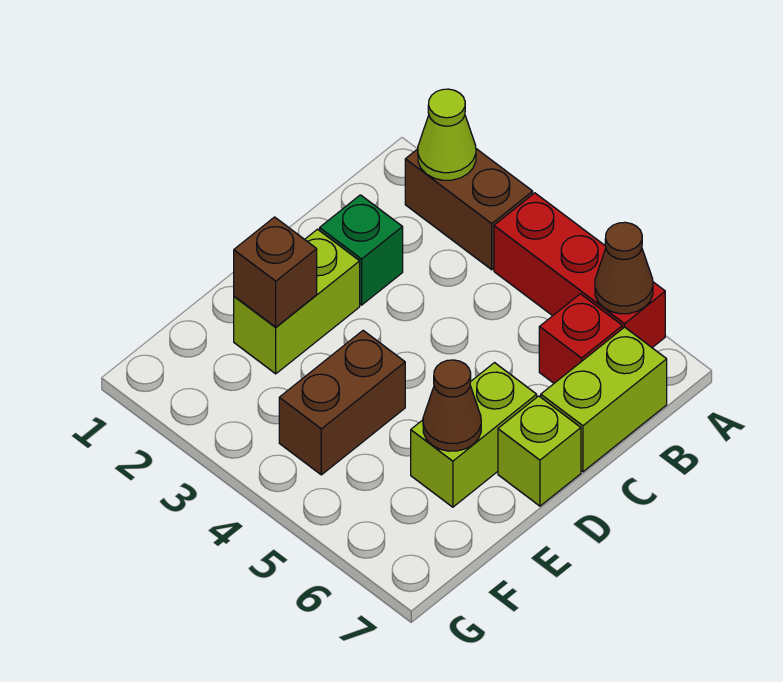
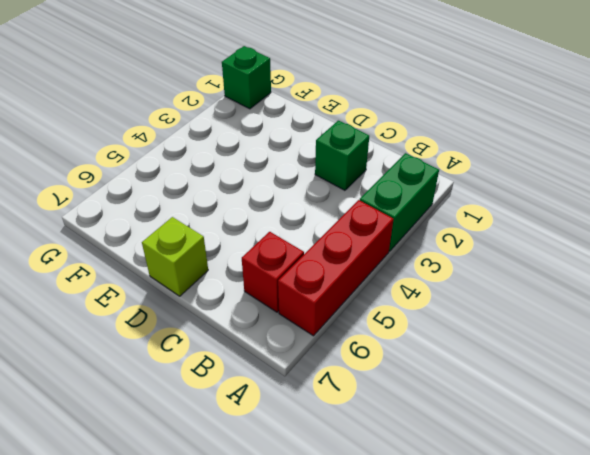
green 1x2 brick [360,153,439,251] -> brown 1x2 brick [405,149,533,270]
green 1x1 brick [222,46,271,109] -> none
none -> lime 1x2 brick [541,327,667,472]
none -> lime 1x2 brick [234,229,360,374]
none -> lime 1x2 brick [411,363,537,507]

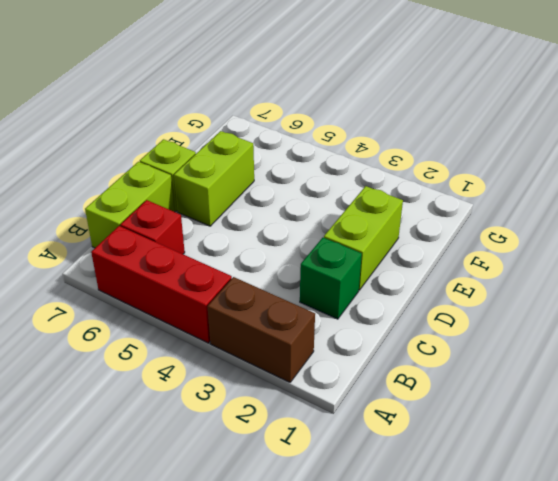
none -> brown 1x2 brick [279,331,405,475]
none -> lime 1x1 cone [418,89,476,180]
none -> brown 1x1 cone [595,222,653,314]

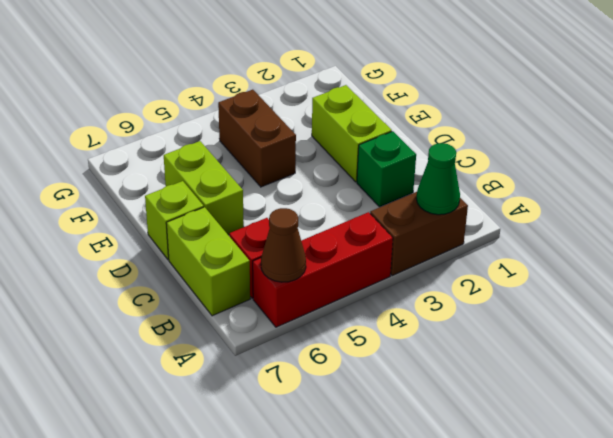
green 1x1 cone [416,143,460,215] -> lime 1x1 cone [418,89,476,180]
none -> brown 1x1 brick [234,217,317,327]
none -> brown 1x1 cone [423,360,481,451]

